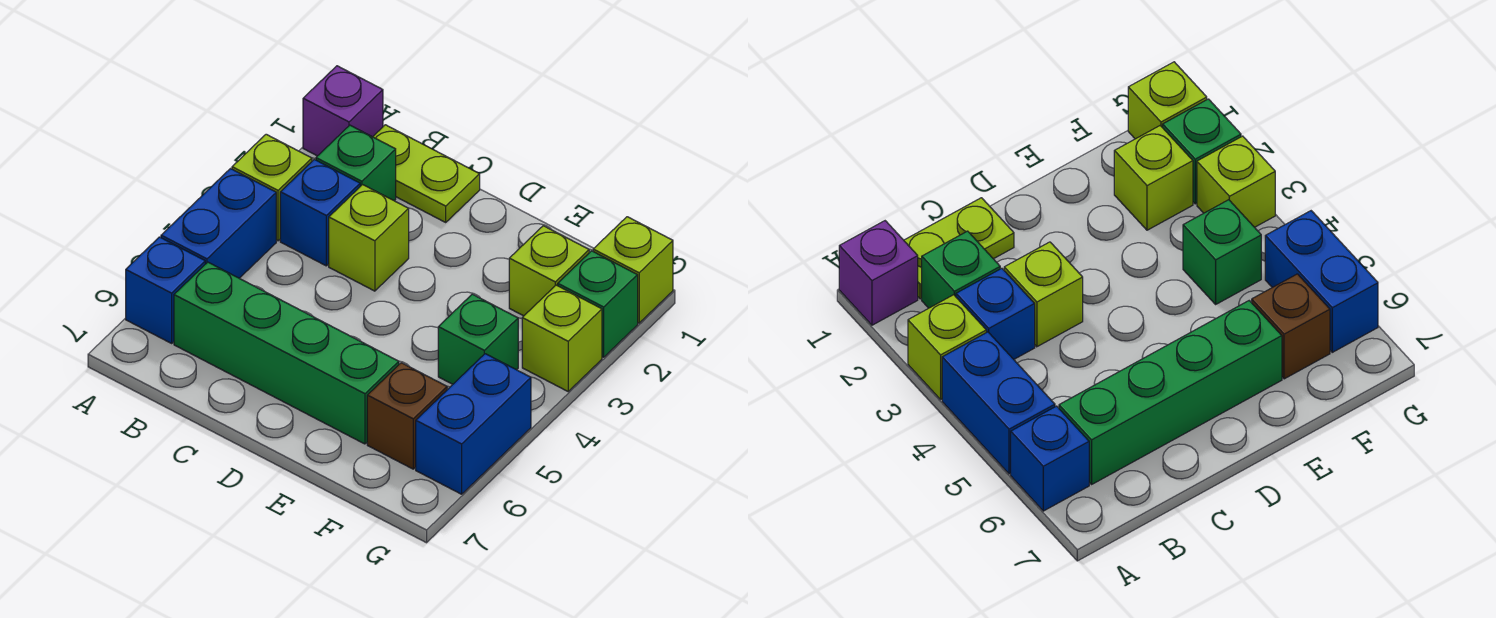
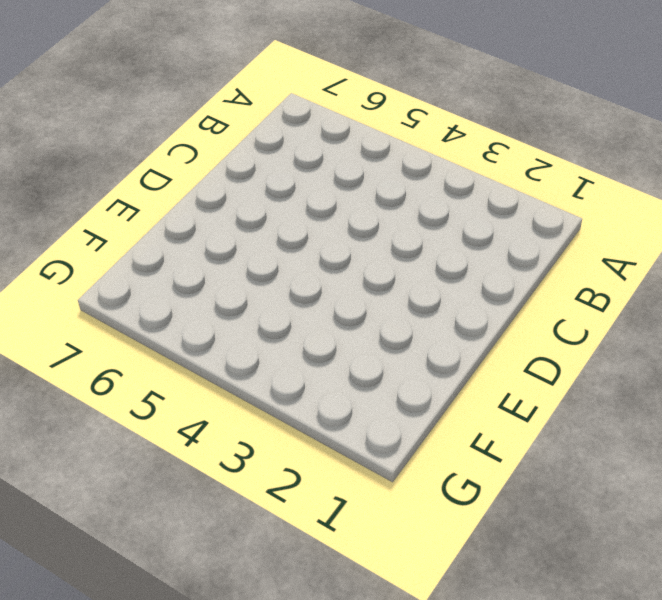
none -> purple 1x1 brick [303,66,383,156]
none -> lime 1x1 brick [232,134,312,241]
none -> blue 1x2 brick [161,169,276,278]

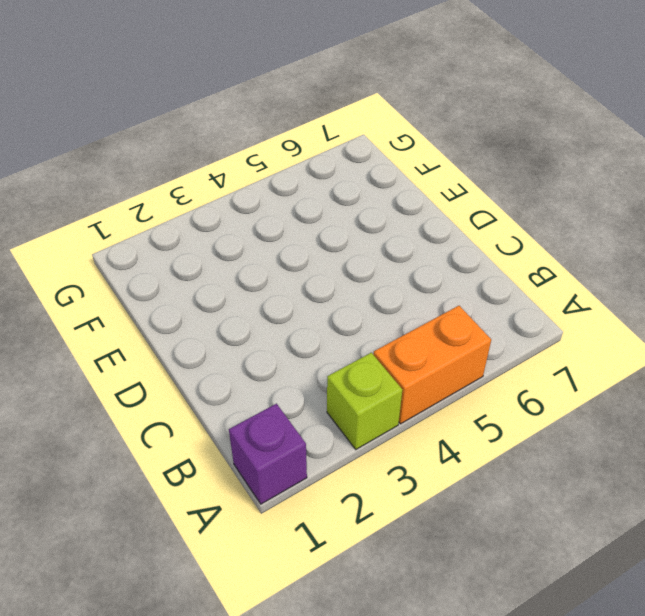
orange 1x2 brick [373,306,491,424] -> blue 1x2 brick [161,169,276,278]
none -> blue 1x1 brick [126,237,205,343]
none -> lime 1x2 plate [373,125,480,222]
none -> green 1x1 brick [316,125,396,201]

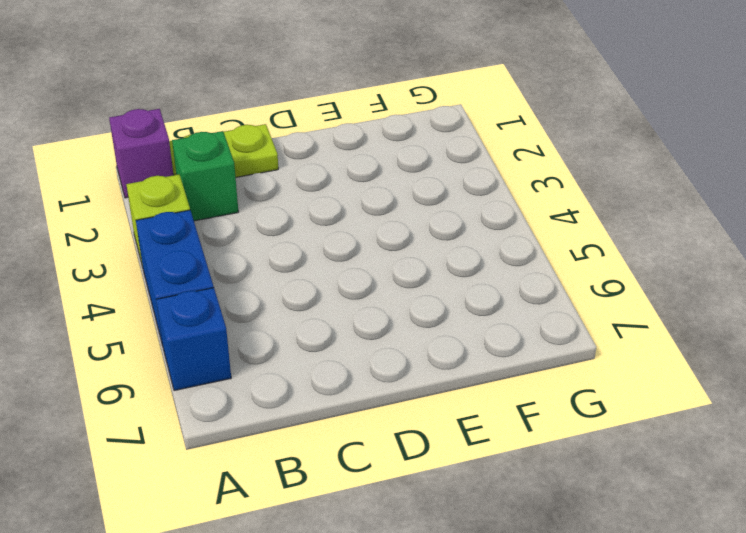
none -> blue 1x1 brick [280,159,360,266]
none -> green 1x4 brick [174,262,399,444]
none -> lime 1x1 brick [329,185,409,291]

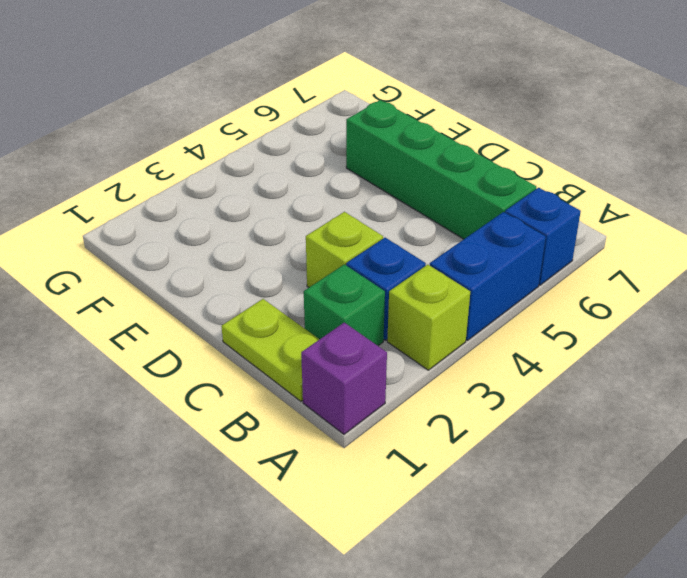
none -> lime 1x1 brick [509,226,589,316]
none -> green 1x1 brick [438,294,518,384]
none -> brown 1x1 brick [367,363,447,469]

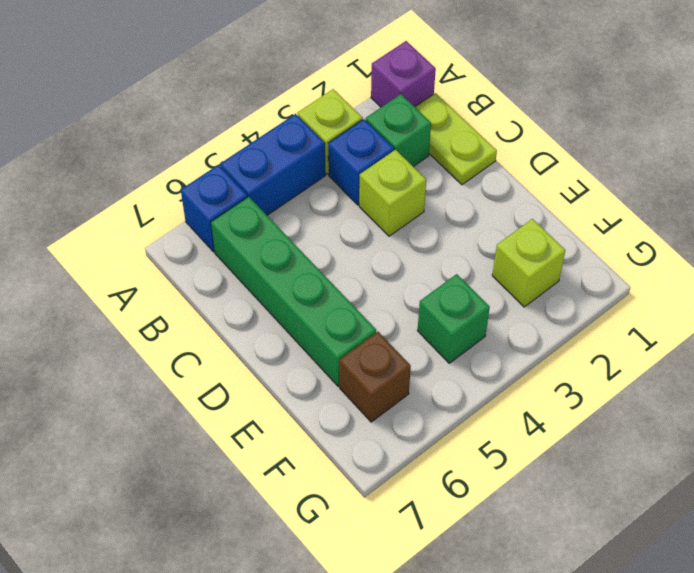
none -> lime 1x1 brick [593,217,673,323]
none -> green 1x1 brick [558,251,638,357]
none -> lime 1x1 brick [522,285,602,391]

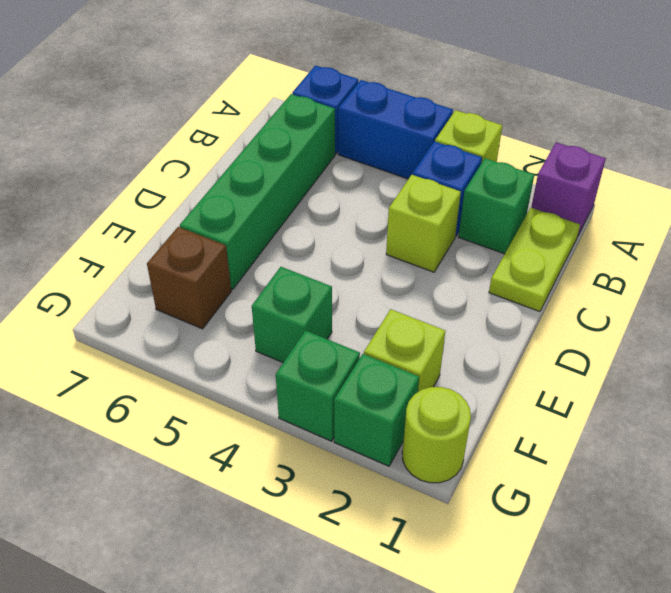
lime 1x1 round brick [402,387,471,483] -> lime 1x1 brick [593,217,673,323]
green 1x1 brick [276,331,360,441] -> lime 1x1 brick [522,285,602,391]
none -> blue 1x2 brick [416,354,531,494]

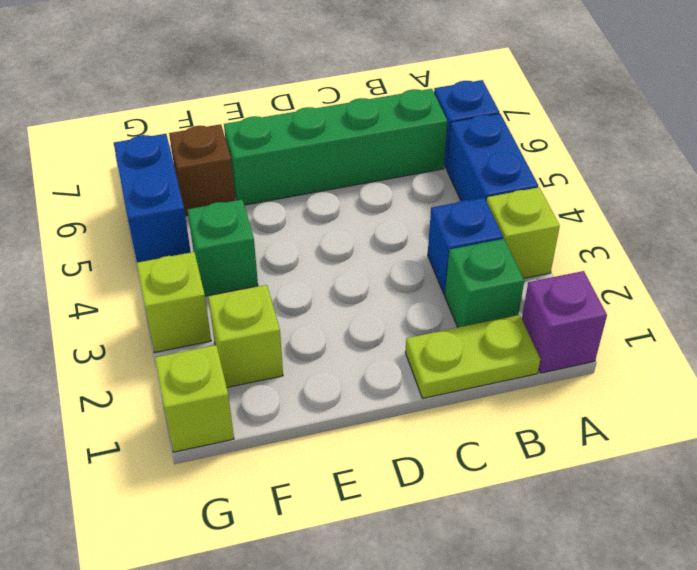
none -> lime 1x1 brick [329,185,409,291]
none -> green 1x1 brick [558,251,638,357]

